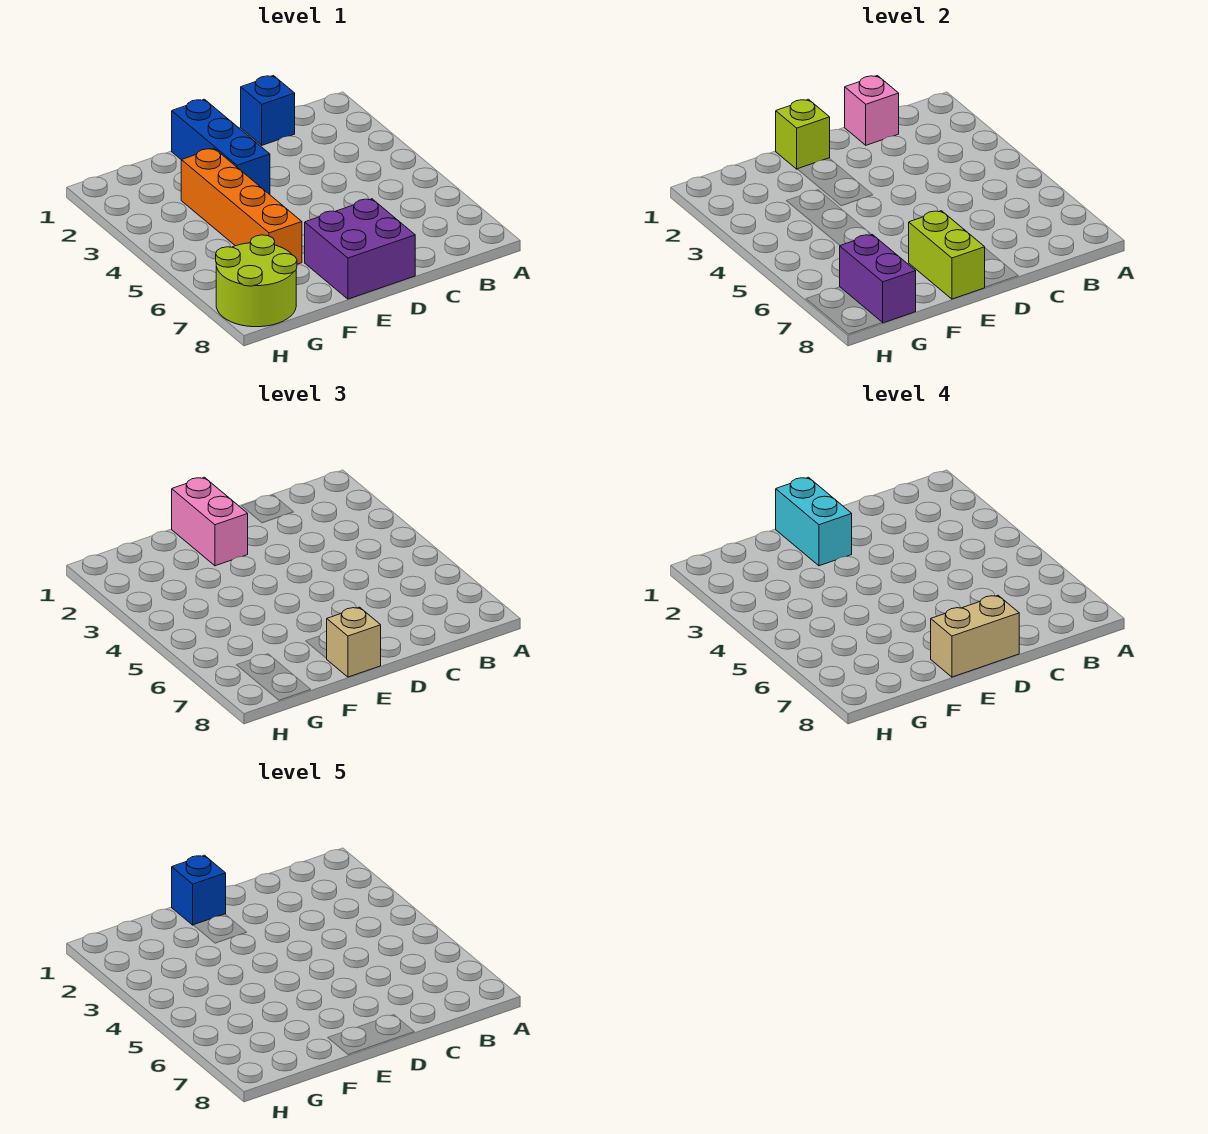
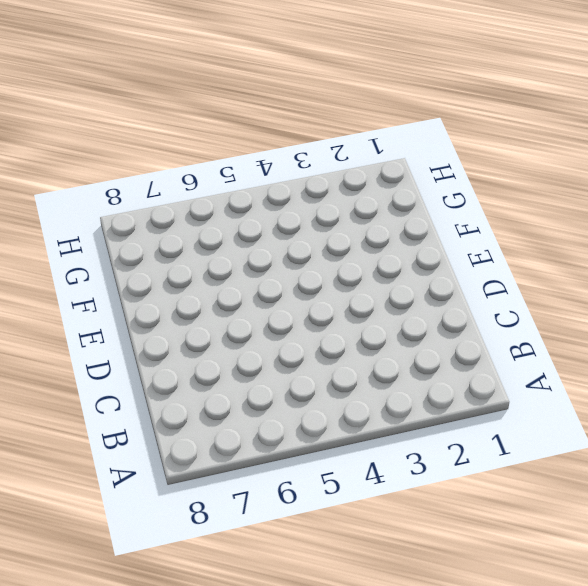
none -> blue 1x1 brick [241,76,295,145]
none -> purple 2x2 brick [305,199,415,299]
none -> blue 1x3 brick [172,99,270,195]

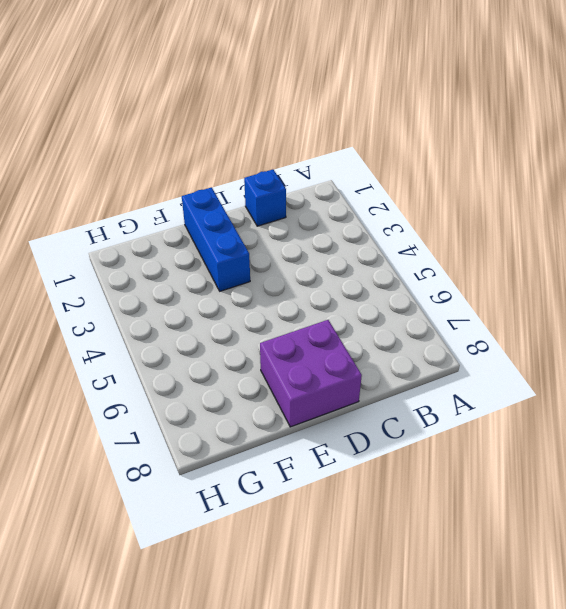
none -> orange 1x4 brick [181,148,302,264]
none -> lime 2x2 round brick [216,235,297,327]
none -> pink 1x1 brick [845,76,899,145]

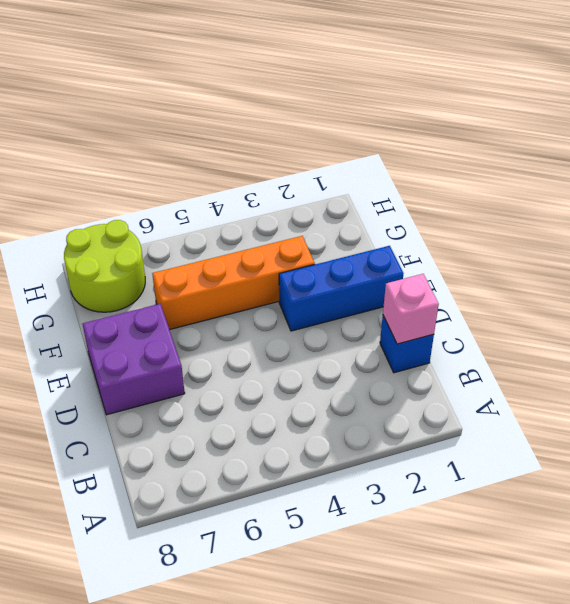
none -> lime 1x1 brick [776,99,830,169]
none -> lime 1x2 brick [909,211,985,299]
none -> purple 1x2 brick [840,235,916,323]

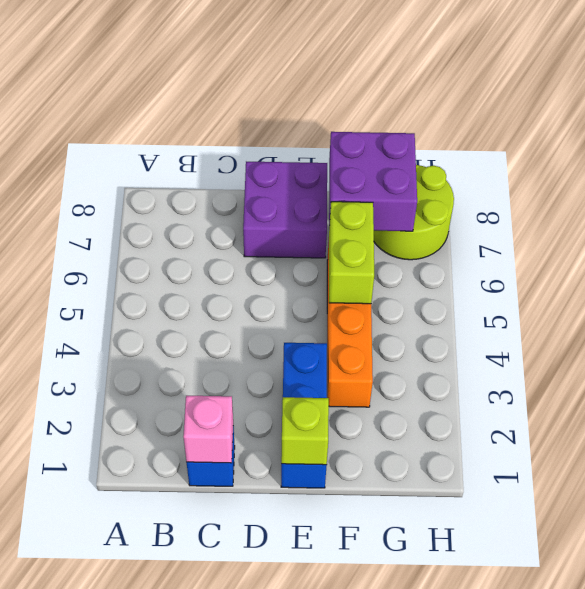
lime 1x2 brick [329,202,374,304] -> lime 1x2 brick moved to [909,211,985,299]
purple 2x2 brick [329,132,417,231] -> purple 1x2 brick [840,235,916,323]
none -> pink 1x2 brick [172,477,248,566]
none -> tan 1x1 brick [326,607,381,677]
none -> tan 1x2 brick [931,595,1019,677]

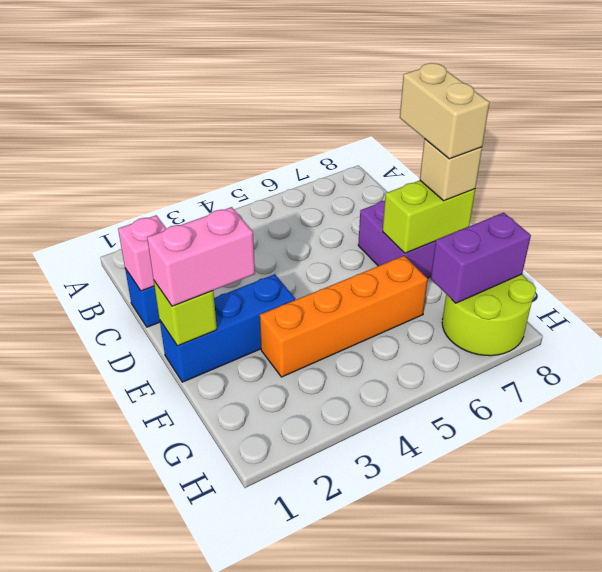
none -> cyan 1x2 brick [776,477,852,566]
none -> blue 1x1 brick [172,855,226,925]

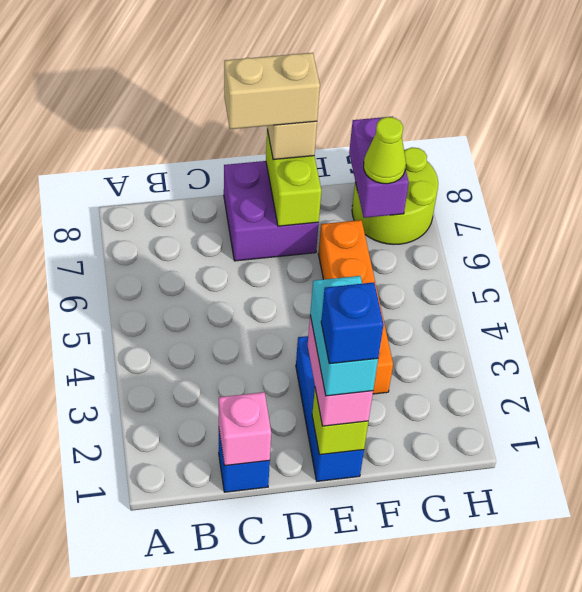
lime 1x1 cone [364,117,406,184] -> none

